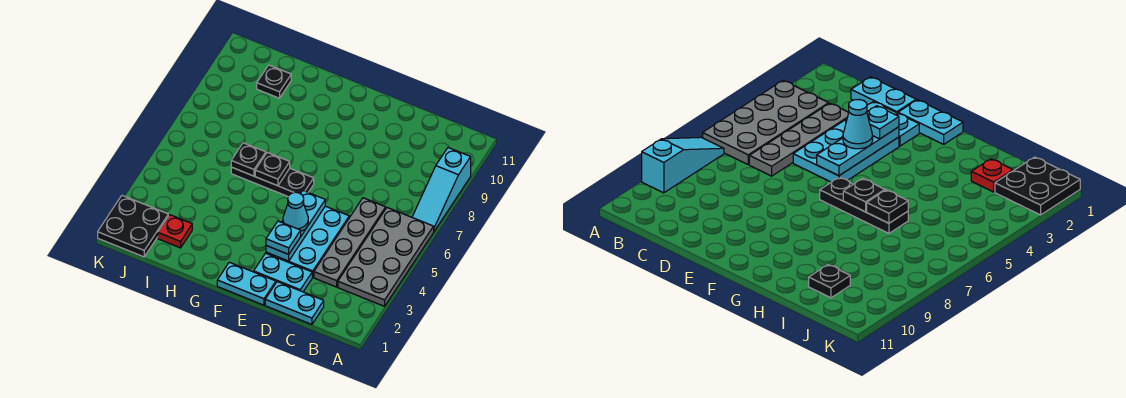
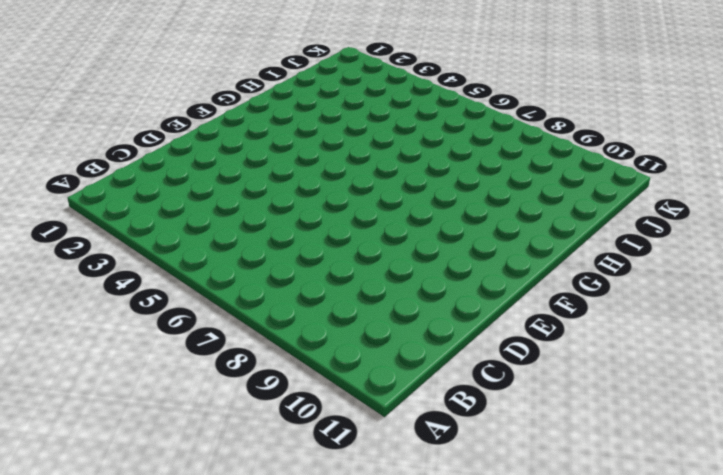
none -> grey 2x4 plate [338,208,434,306]
none -> cyan 1x3 slope [412,148,471,231]
none -> cyan 1x2 plate [265,282,324,324]

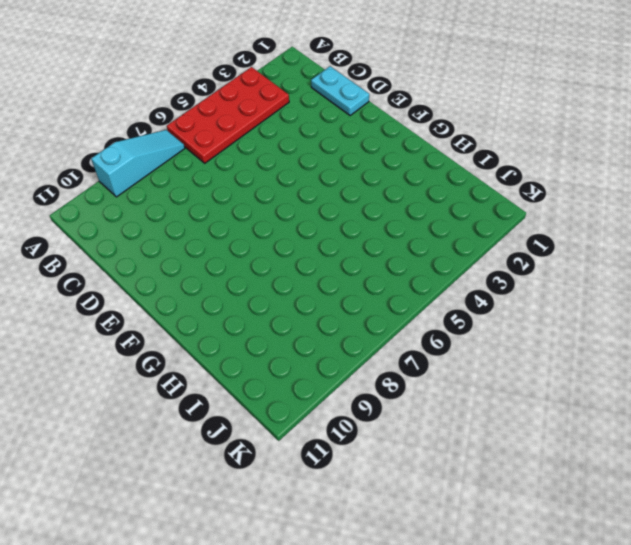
red 2x4 plate [167,67,289,163] -> grey 2x4 plate [338,208,434,306]
none -> grey 1x4 plate [314,198,386,287]
none -> cyan 1x2 plate [254,253,312,292]
none -> cyan 2x3 plate [266,206,349,277]

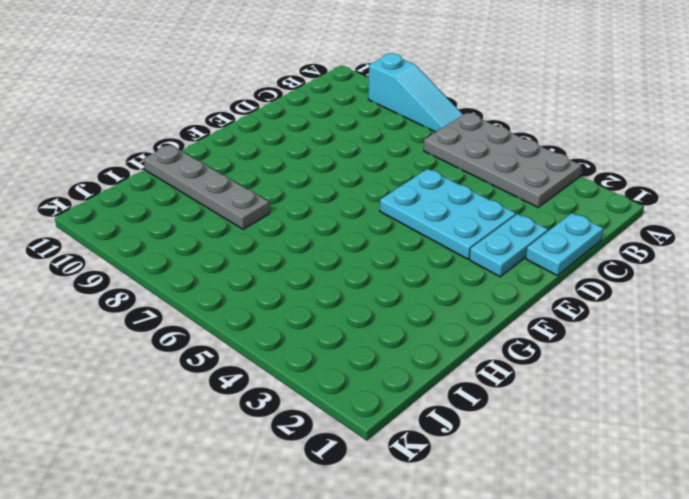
grey 1x4 plate [144,145,270,229] -> grey 1x4 plate moved to [314,198,386,287]
none -> cyan 1x2 plate [217,262,276,305]
none -> black 1x3 plate [231,167,314,196]
none -> red 1x1 plate [158,215,192,248]

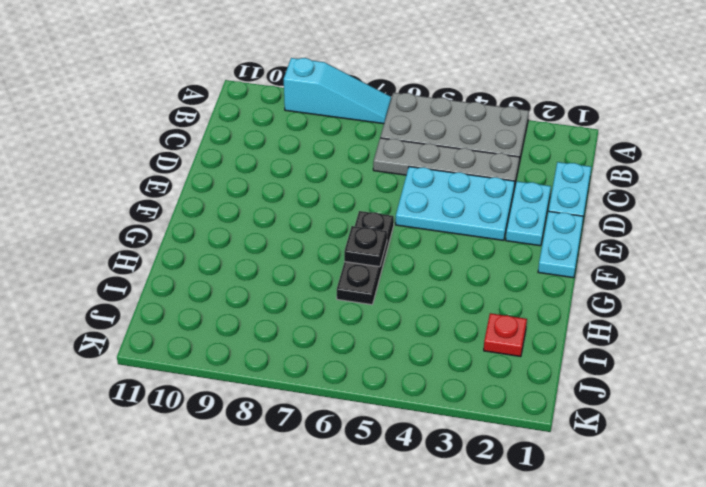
none -> black 1x1 plate [257,65,291,98]
none -> black 2x2 plate [98,196,168,257]
none -> cyan 1x3 plate [266,191,325,261]

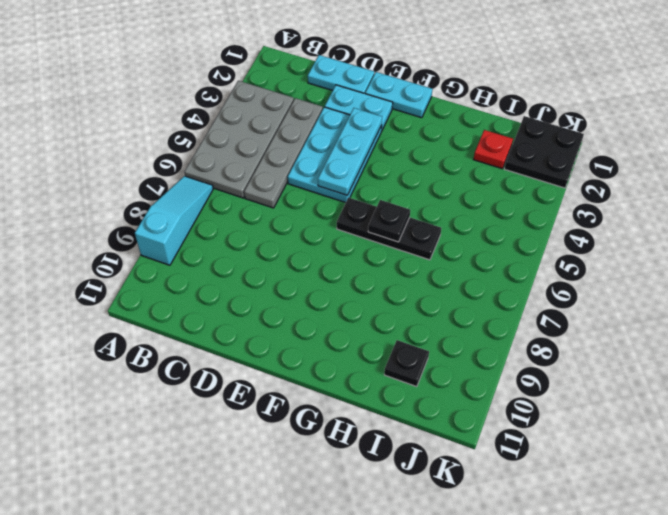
none -> black 1x1 plate [231,143,266,176]
none -> cyan 1x1 plate [266,221,301,254]
none -> cyan 1x1 cone [283,192,308,231]

